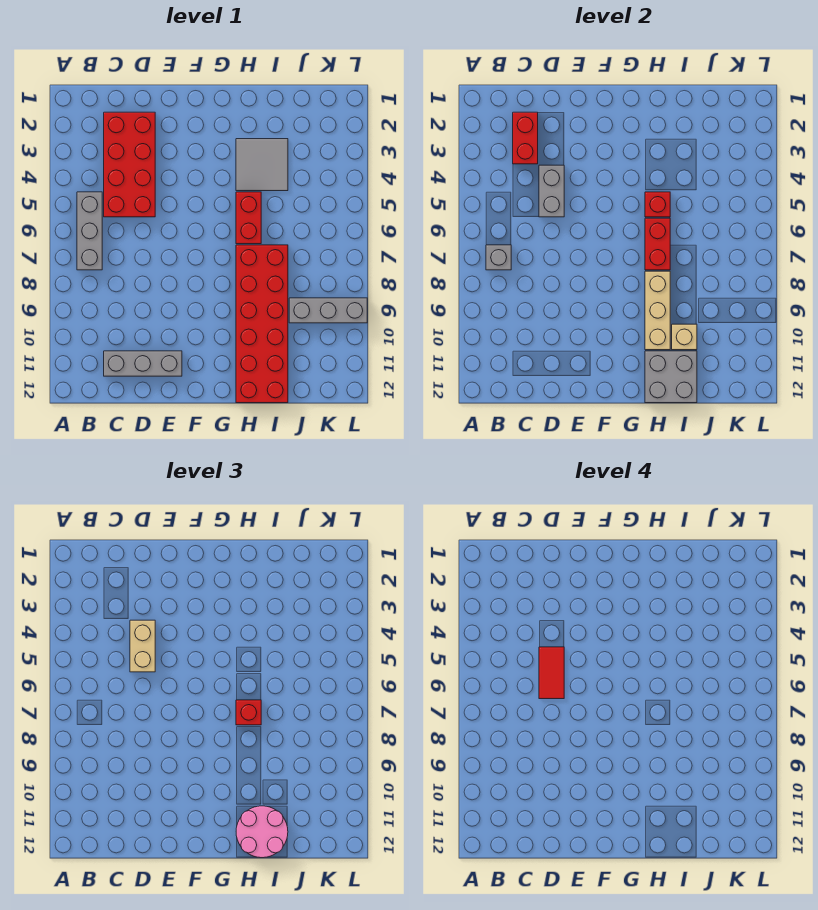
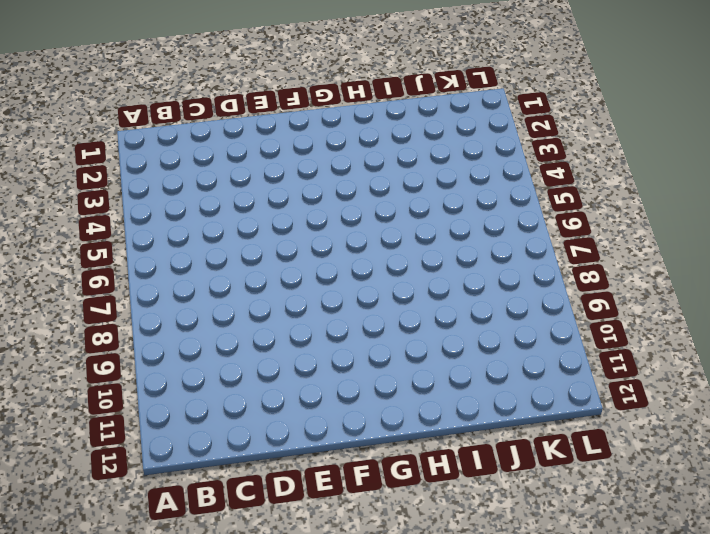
none -> grey 1x3 brick [77,192,102,270]
none -> red 2x4 brick [104,112,155,217]
none -> grey 1x3 brick [104,351,182,376]

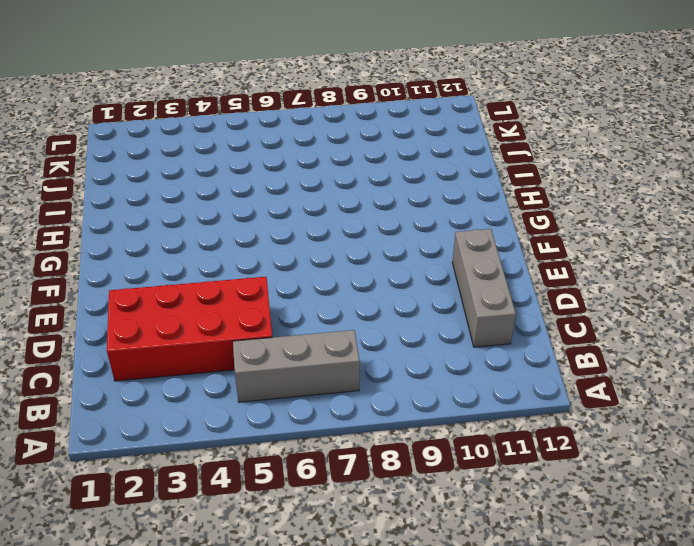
none -> grey 2x2 tile [236,139,288,191]
none -> red 1x2 brick [236,192,261,244]
none -> red 2x6 brick [236,245,288,403]

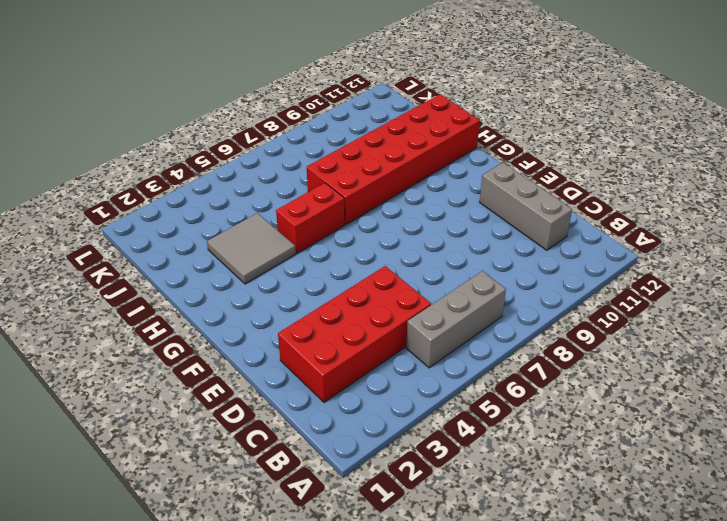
none -> grey 1x3 brick [289,298,367,323]
none -> grey 1x1 brick [486,245,511,270]
none -> red 1x2 brick [513,112,538,164]

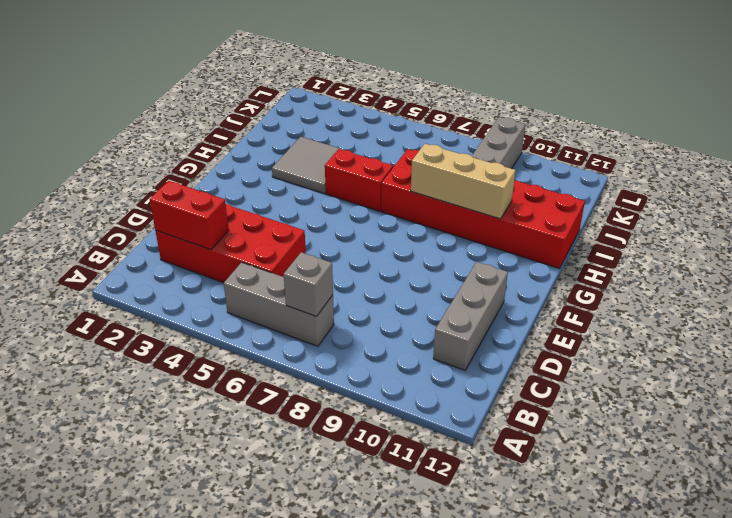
none -> grey 1x2 brick [539,165,564,217]
none -> red 1x1 brick [645,192,670,217]
none -> red 1x2 brick [645,218,670,270]

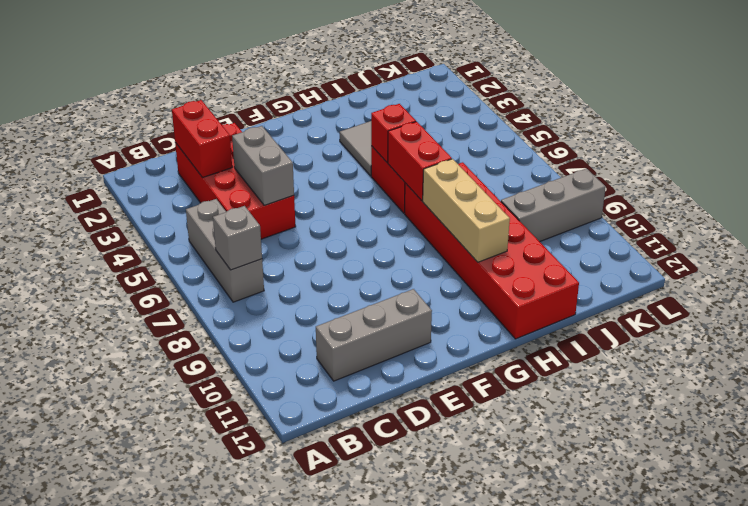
none -> grey 2x2 brick [645,351,697,403]
none -> tan 1x1 brick [672,324,697,350]
none -> tan 1x2 brick [130,620,155,672]

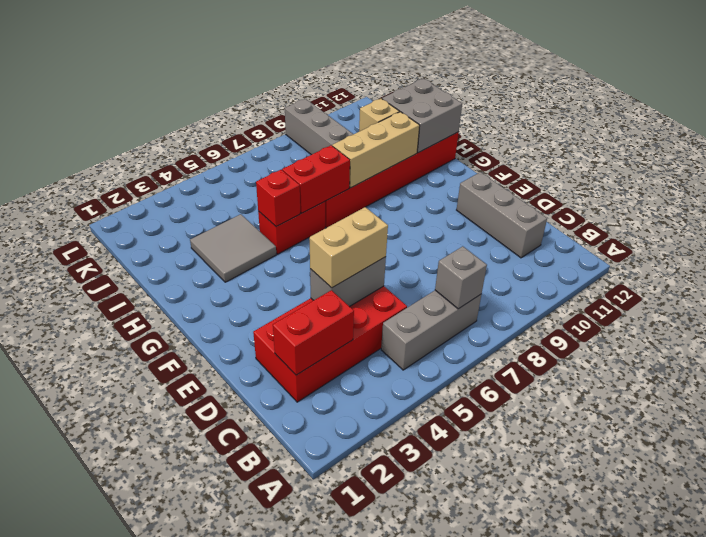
none -> red 1x1 brick [236,700,261,725]
none -> pink 2x2 round brick [236,806,288,858]
none -> red 1x2 tile [539,647,564,699]

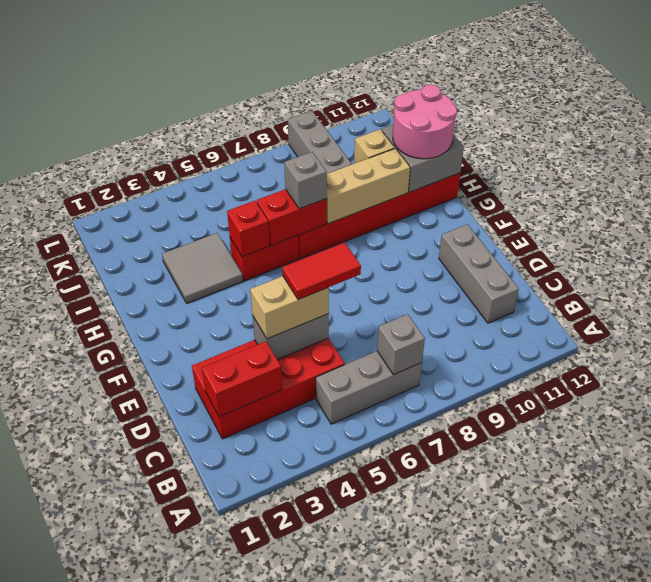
grey 1x1 brick [284,152,327,209] -> red 1x1 brick [236,700,261,725]

